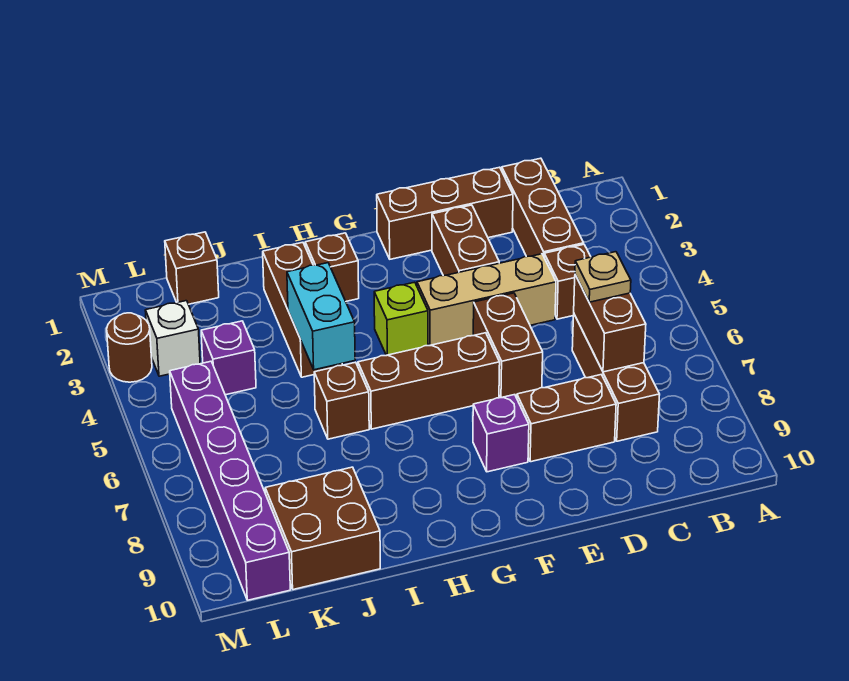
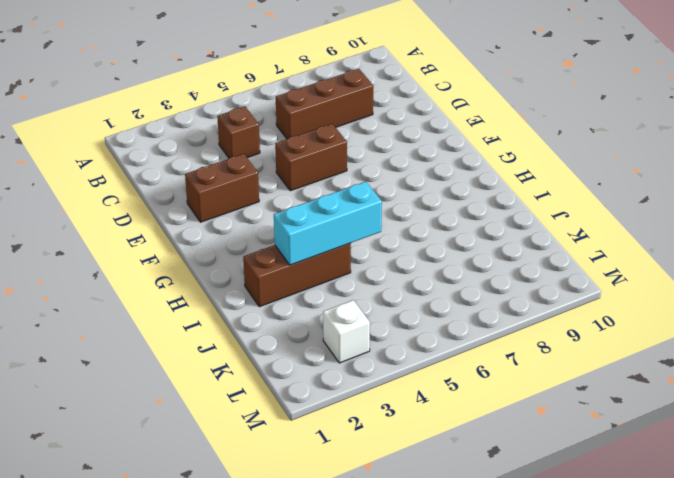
cyan 1x3 brick [274,181,382,265] -> cyan 1x2 brick [287,263,355,370]
none -> brown 1x3 brick [502,158,584,257]
none -> brown 1x3 brick [377,167,513,259]
none -> tan 1x3 brick [417,254,556,346]

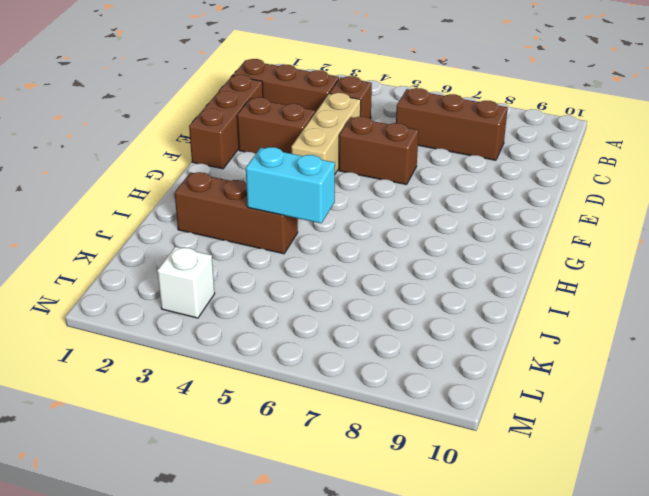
none -> brown 1x2 brick [517,375,616,462]
none -> brown 1x3 brick [358,333,500,429]
none -> purple 1x1 brick [473,395,529,472]

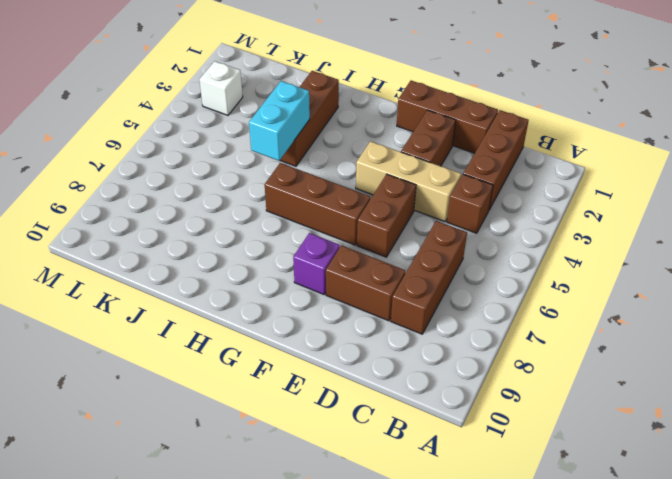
none -> lime 1x1 brick [374,282,428,355]
none -> brown 1x1 brick [305,233,359,301]
none -> brown 1x1 brick [314,362,369,439]

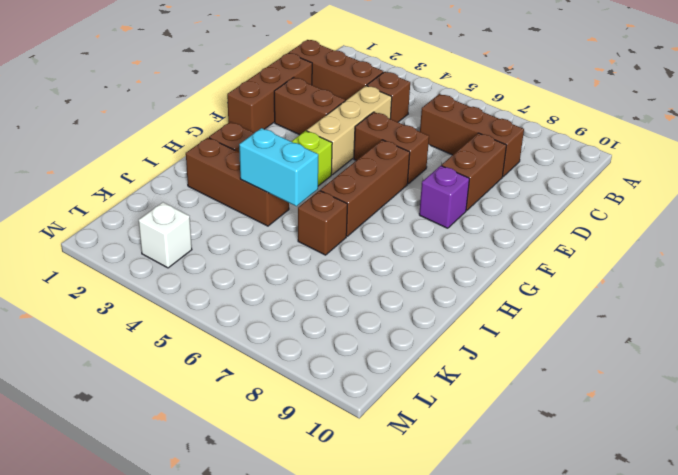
none -> brown 2x2 brick [265,467,380,590]
none -> brown 1x1 brick [165,232,219,304]
none -> purple 1x1 brick [201,321,256,395]

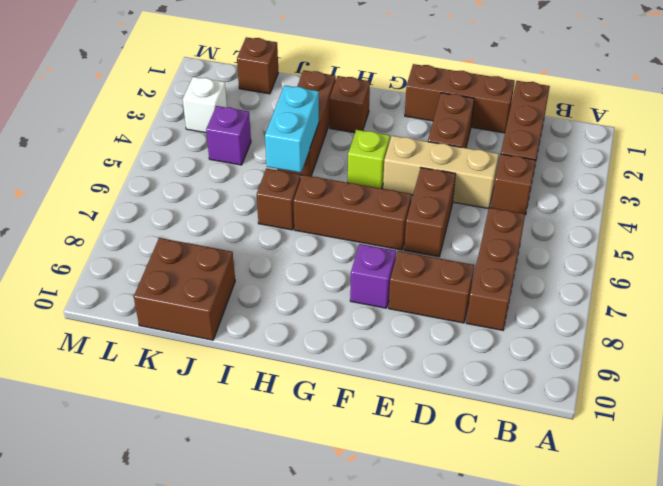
none -> purple 1x6 brick [170,361,290,600]
none -> brown 1x1 round brick [107,313,152,382]
none -> brown 1x2 brick [574,275,646,372]

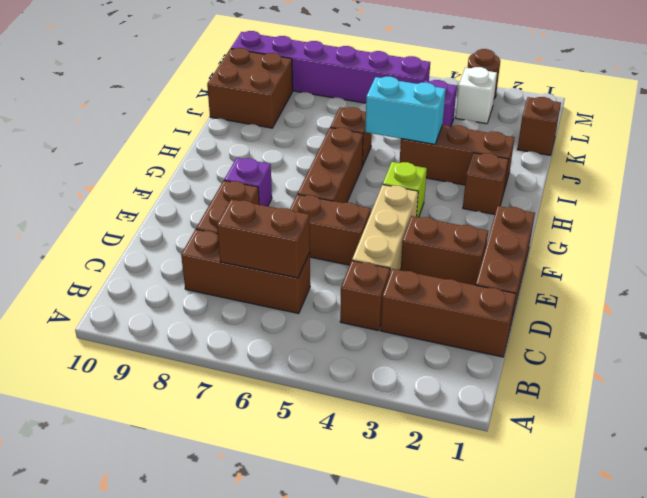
none -> tan 1x1 plate [575,252,631,302]

